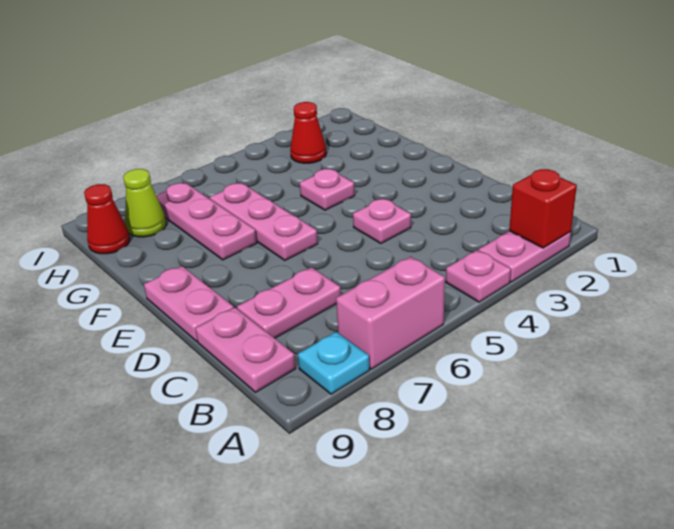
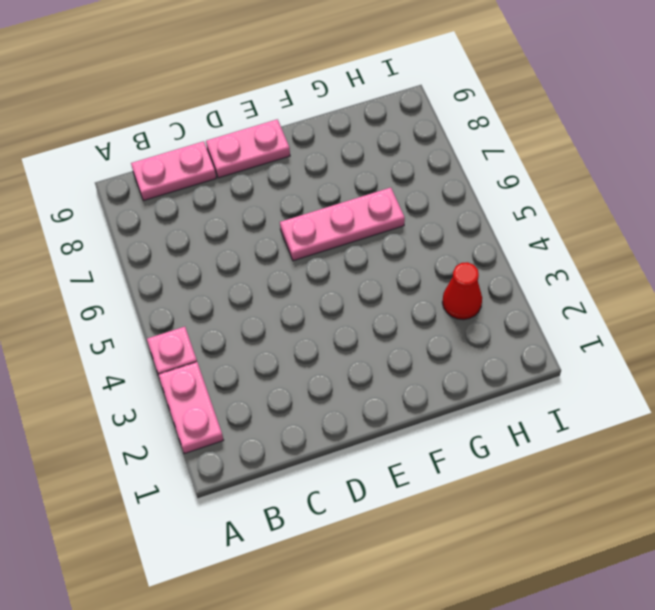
none -> pink 1x2 brick [336,257,445,369]
none -> cyan 1x1 plate [298,332,369,394]
none -> pink 1x2 plate [237,267,341,338]

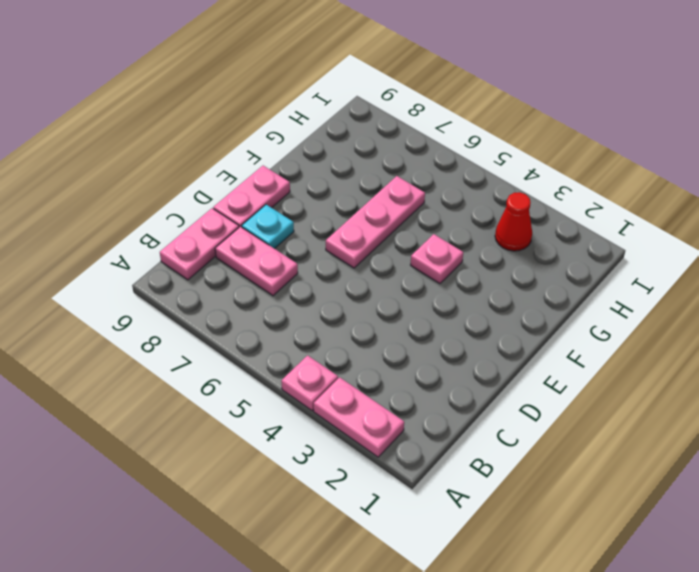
cyan 1x1 plate [242,205,294,249] -> cyan 1x1 plate moved to [298,332,369,394]
none -> pink 1x2 brick [336,257,445,369]
none -> pink 1x1 plate [353,199,411,244]
none -> pink 1x3 plate [156,183,257,260]

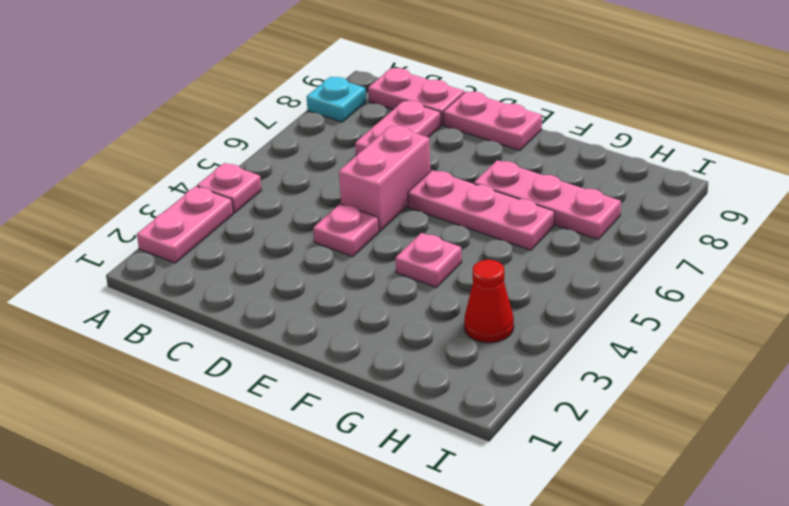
pink 1x2 brick [339,125,430,231] -> pink 1x2 brick moved to [336,257,445,369]
none -> lime 1x1 cone [123,169,166,237]
none -> red 1x1 cone [84,184,130,254]
none -> red 1x1 brick [509,169,577,248]

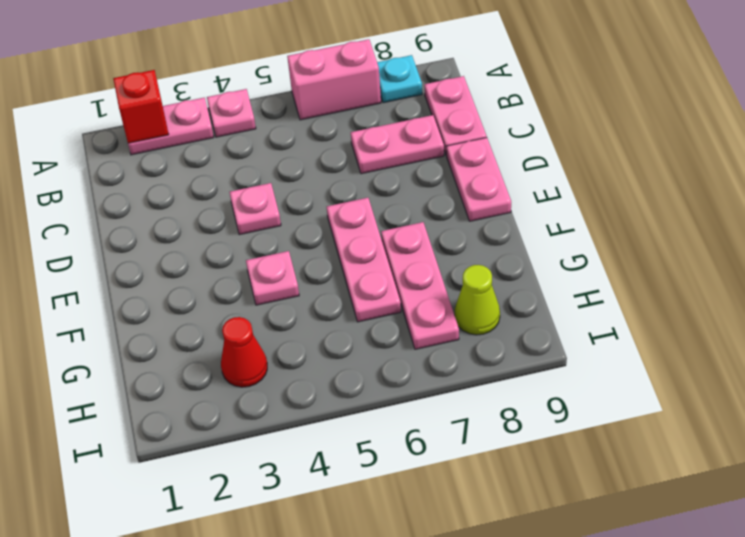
none -> red 1x1 cone [84,184,130,254]

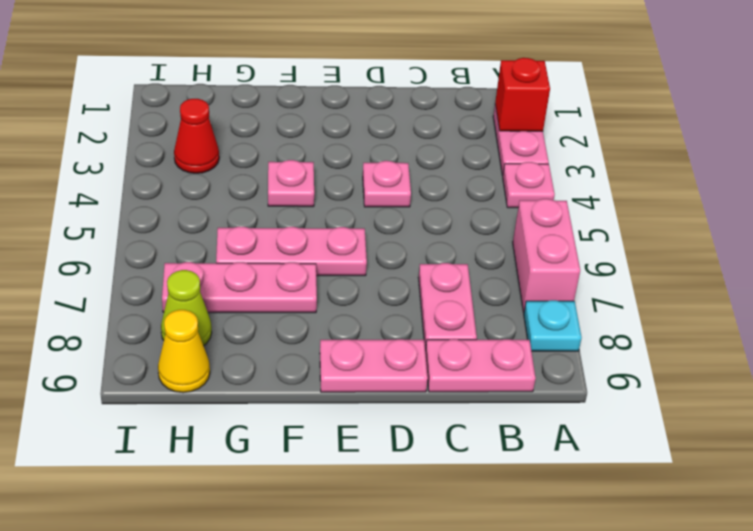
yellow 1x1 cone [158,310,210,393] -> red 1x1 cone [84,184,130,254]

